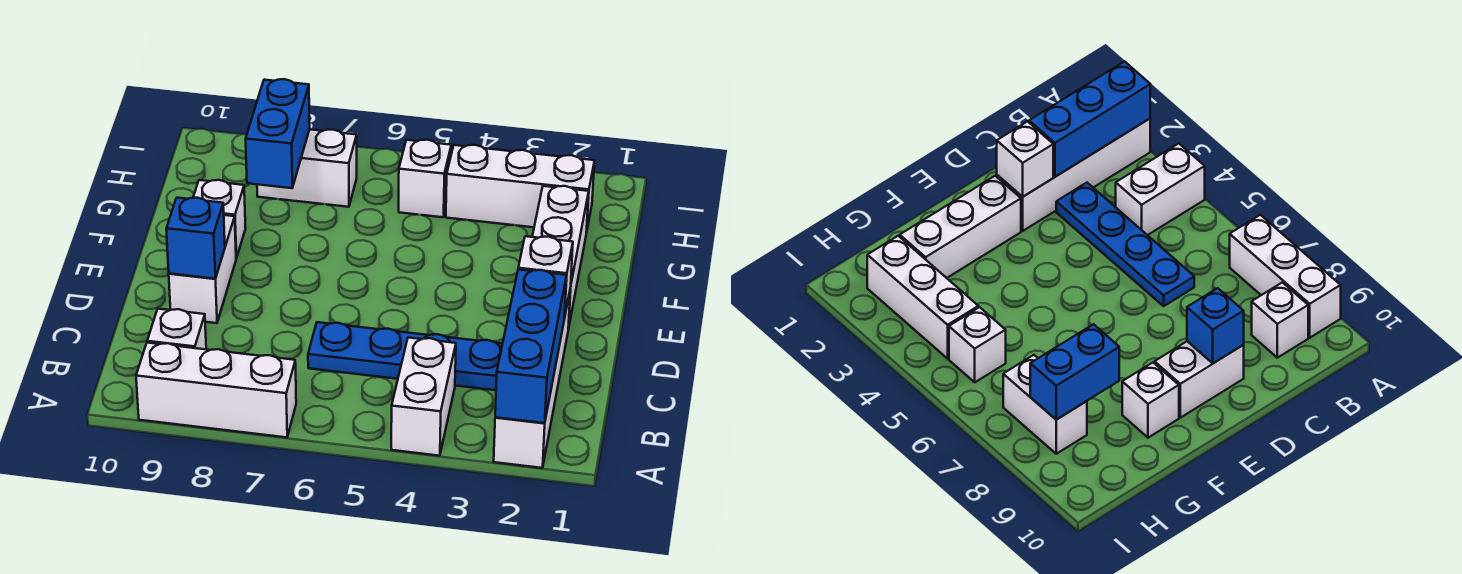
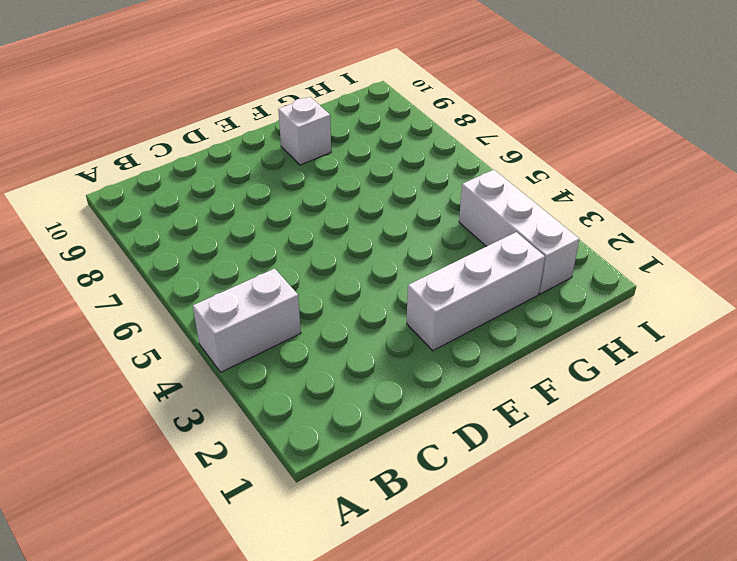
none -> white 1x4 brick [494,293,570,468]
none -> white 1x3 brick [136,343,296,437]
none -> white 1x1 brick [147,309,206,349]

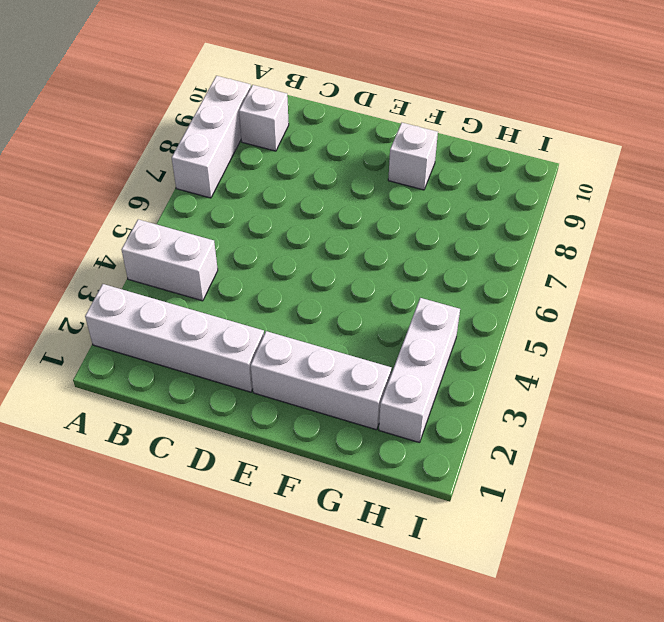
none -> blue 1x4 plate [308,322,503,390]
none -> white 1x2 brick [169,215,236,323]
none -> white 1x1 brick [399,140,451,217]

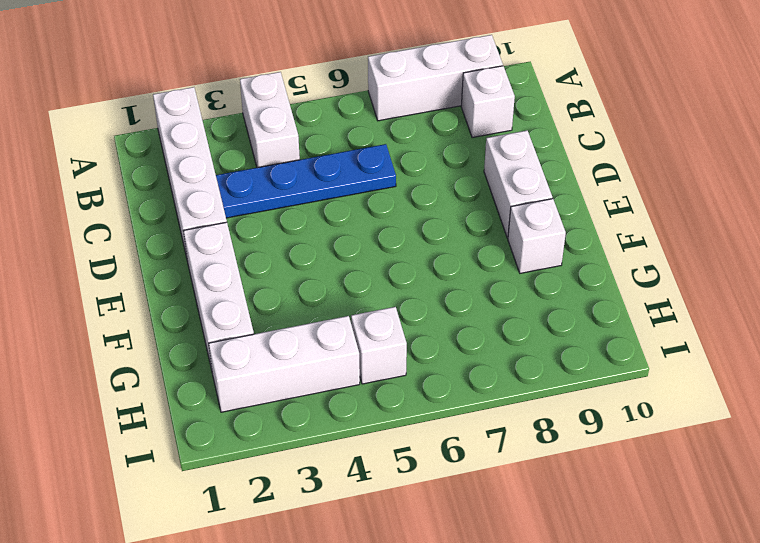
none -> white 1x2 brick [257,129,357,207]
none -> blue 1x3 brick [495,270,567,423]
none -> white 1x1 brick [518,236,573,318]

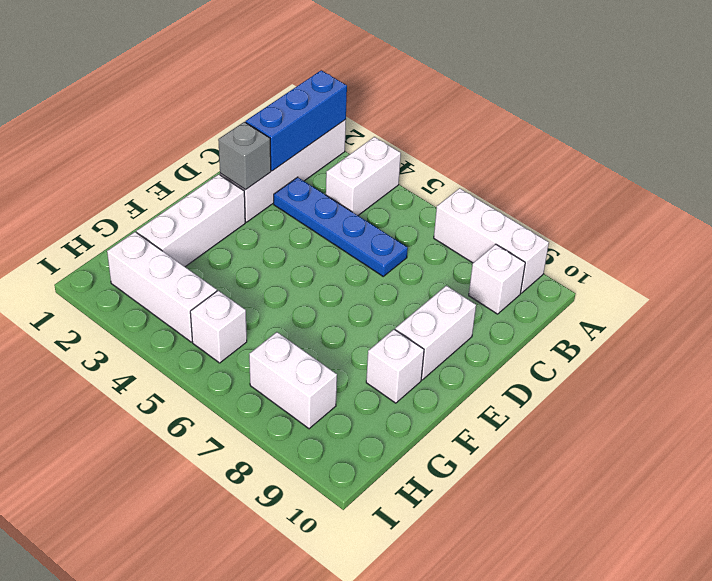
grey 1x1 brick [218,122,271,190] -> white 1x1 brick [518,236,573,318]
none -> blue 1x1 brick [166,198,225,279]
none -> blue 1x2 brick [246,79,310,188]

